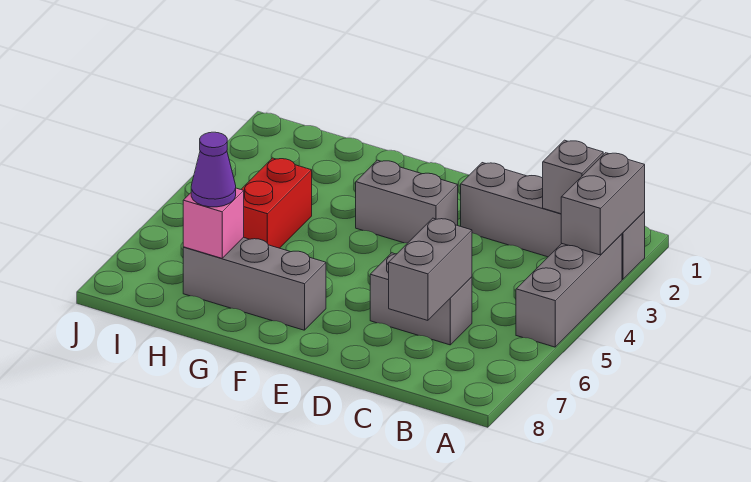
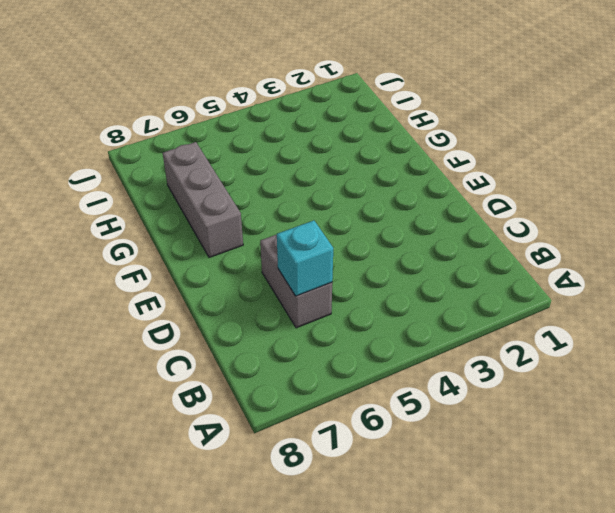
cyan 1x1 brick [277,220,333,296] -> grey 1x2 brick [389,218,472,320]
none -> grey 1x4 brick [461,163,645,279]
none -> grey 1x3 brick [516,234,622,347]

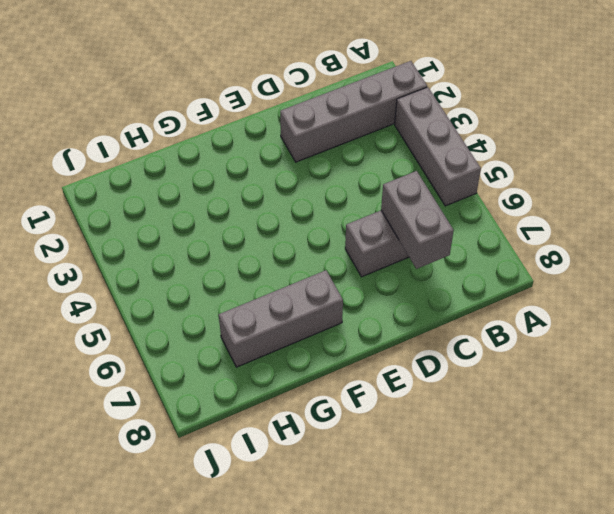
none -> grey 1x2 brick [356,160,458,243]
none -> red 1x2 brick [241,158,312,248]

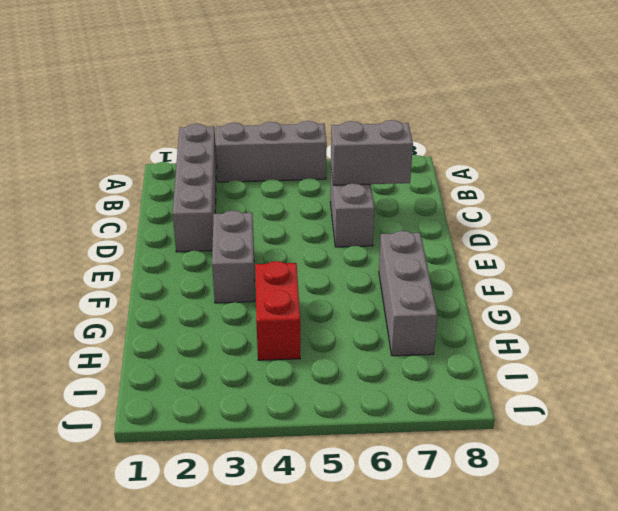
red 1x2 brick [255,261,300,360] -> red 1x2 brick turned to [241,158,312,248]
none -> grey 1x2 brick [561,153,645,255]
none -> grey 1x1 brick [543,140,603,214]

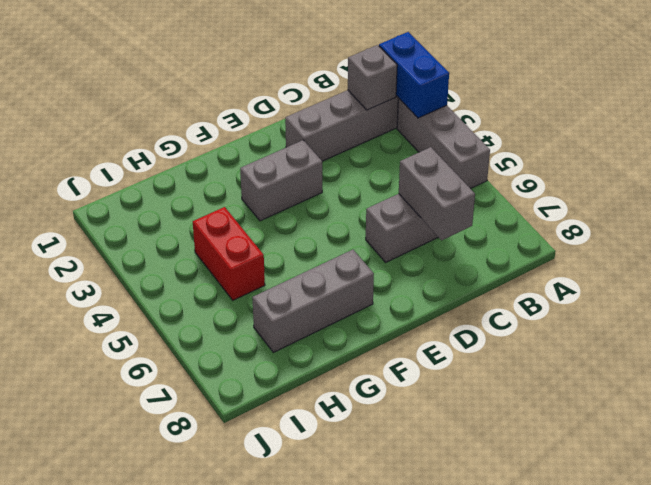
blue 1x2 brick [379,32,449,118] -> grey 1x2 brick [561,153,645,255]
none -> pink 1x1 brick [183,188,244,258]
none -> purple 1x1 cone [191,132,236,207]

